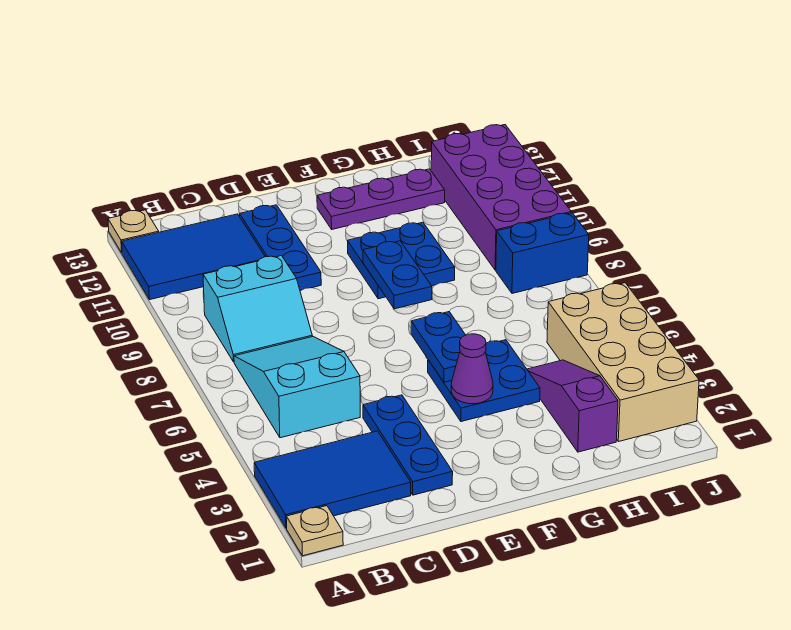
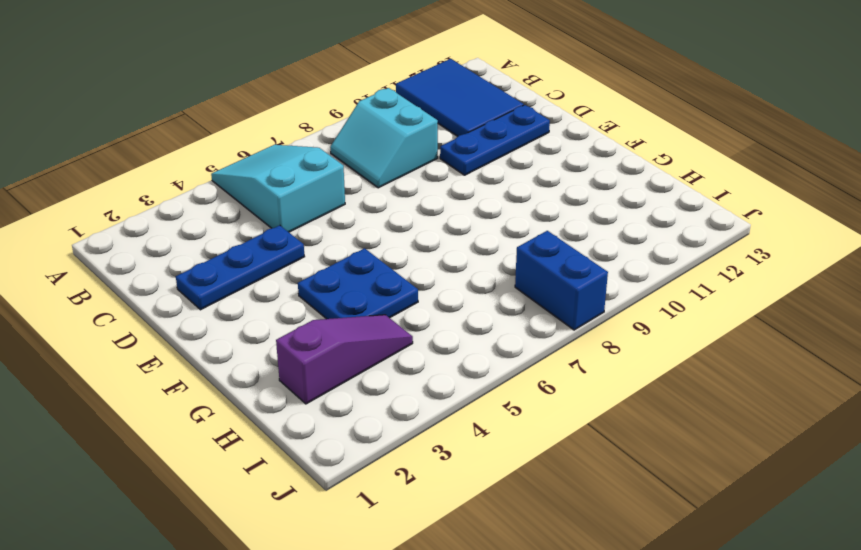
cyan 2x3 slope [211,145,345,232] -> cyan 2x3 slope turned to [234,336,360,438]
none -> tan 1x1 plate [286,506,343,556]
none -> blue 2x3 tile [254,431,411,528]
none -> tan 1x1 plate [108,210,159,253]

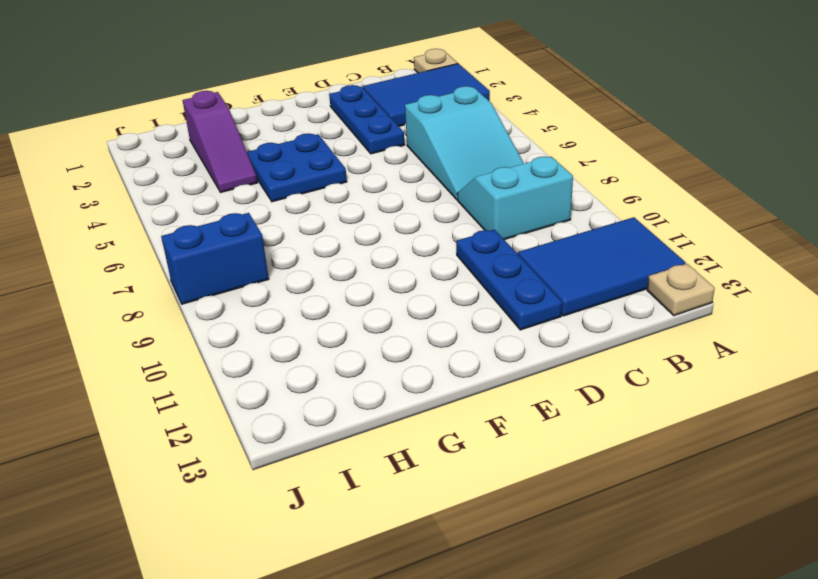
none -> blue 2x2 plate [348,222,455,299]
none -> purple 1x3 plate [317,169,445,229]
none -> tan 2x4 brick [547,283,699,442]

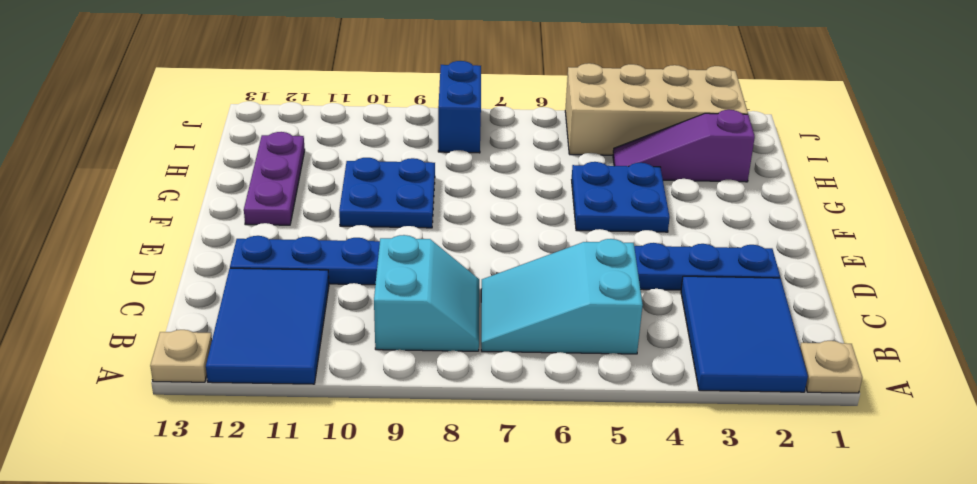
none -> purple 2x4 brick [431,125,571,270]
none -> purple 1x1 cone [451,334,493,404]
none -> blue 1x2 plate [411,312,465,382]

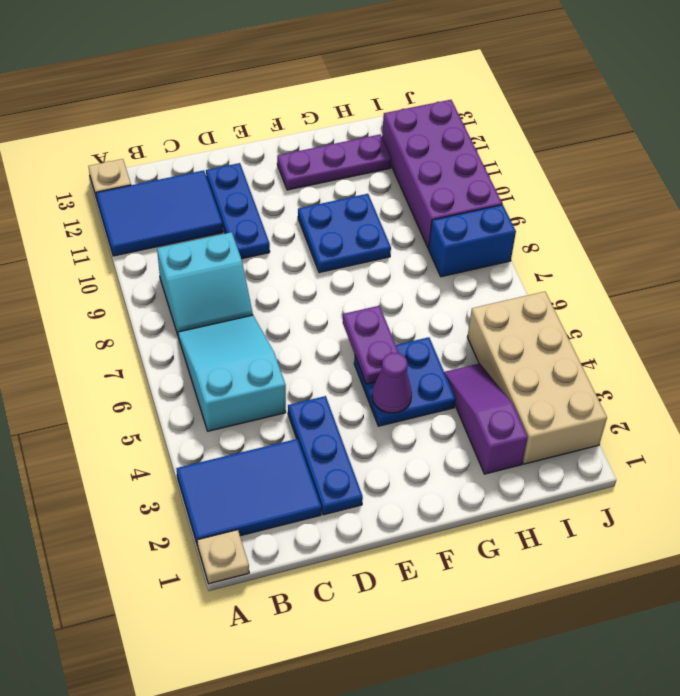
purple 1x2 plate [343,306,399,384] -> blue 1x2 plate [411,312,465,382]
none -> blue 1x2 plate [363,241,432,309]

